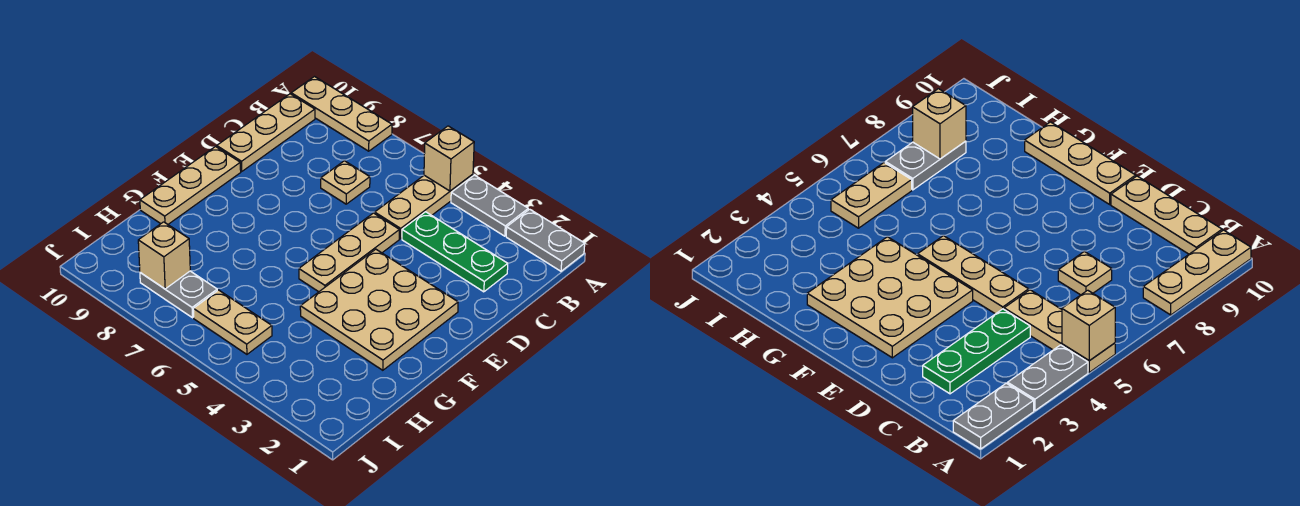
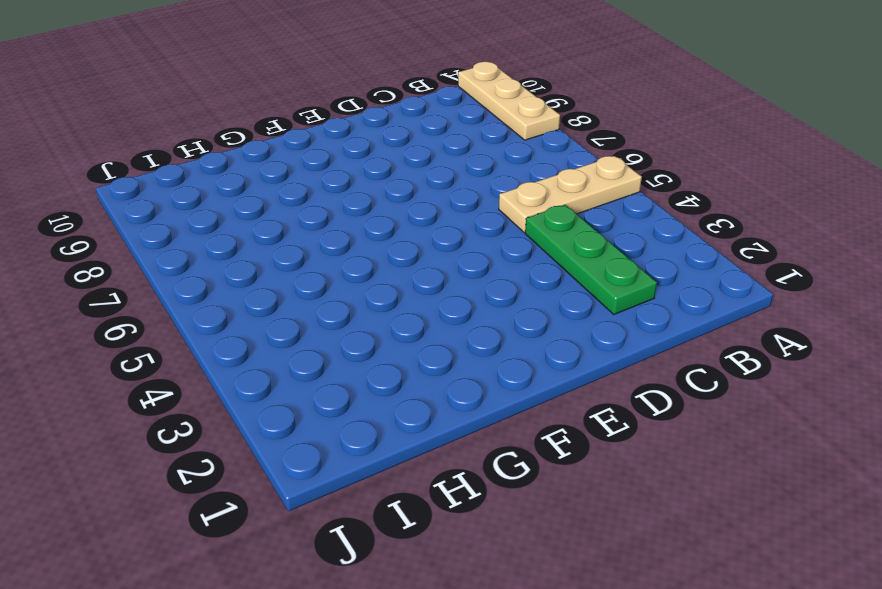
none -> grey 1x2 plate [506,209,585,271]
none -> grey 1x2 plate [451,175,528,236]
none -> tan 1x3 plate [217,94,315,171]

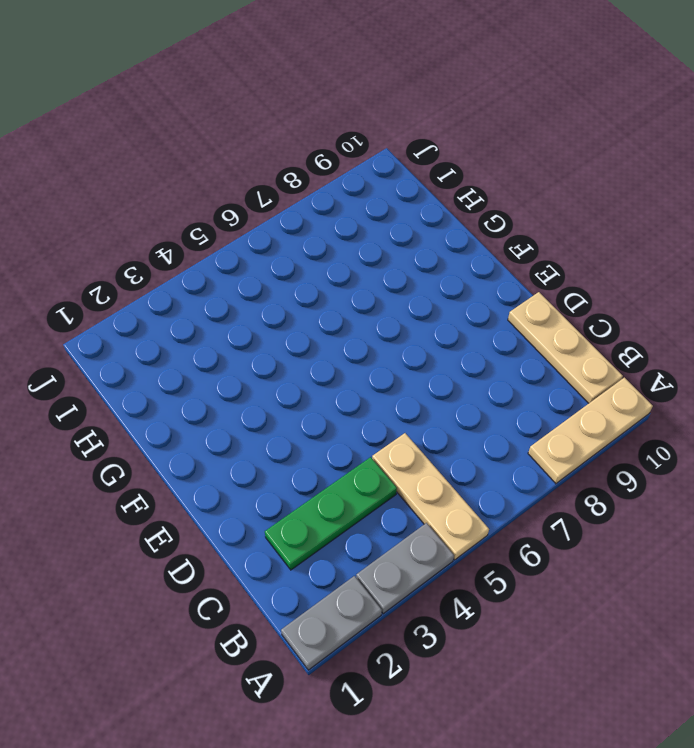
none -> tan 1x1 plate [321,161,370,204]
none -> tan 1x3 plate [299,213,400,292]
none -> tan 3x3 plate [300,249,458,370]

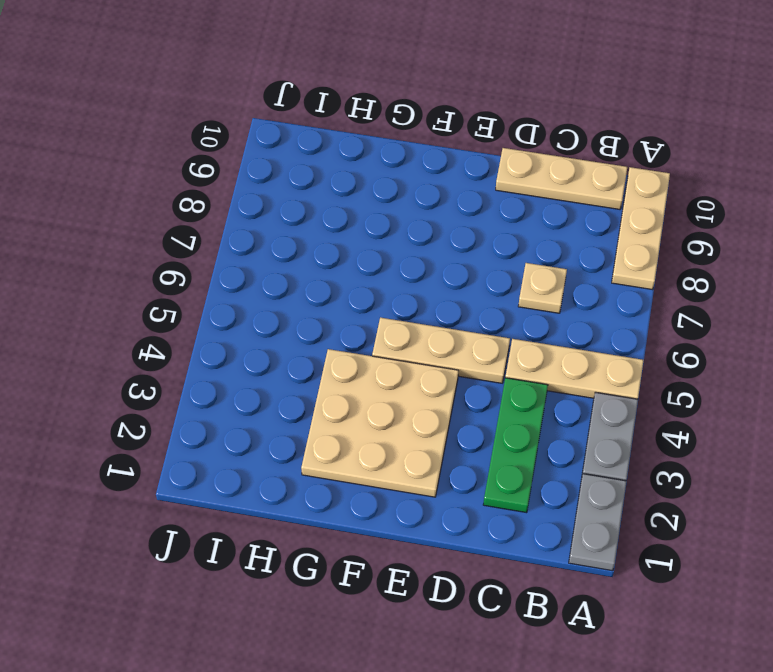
none -> tan 1x3 plate [140,147,241,224]
none -> tan 1x2 plate [193,290,272,354]
none -> grey 1x2 plate [140,271,217,318]

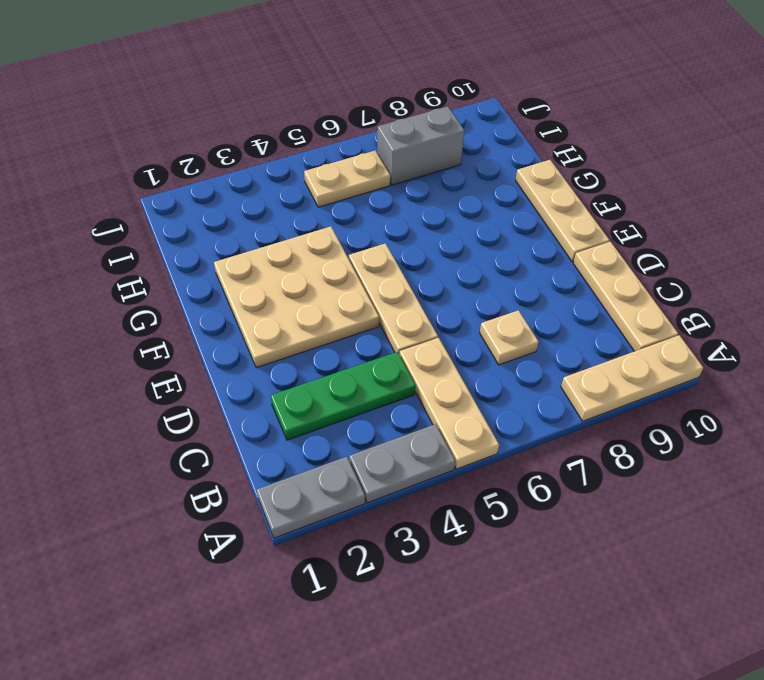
grey 1x2 brick [377,107,464,185] -> grey 1x2 plate [140,271,217,318]
none -> tan 1x1 brick [424,126,474,191]
none -> tan 1x1 brick [138,222,190,289]

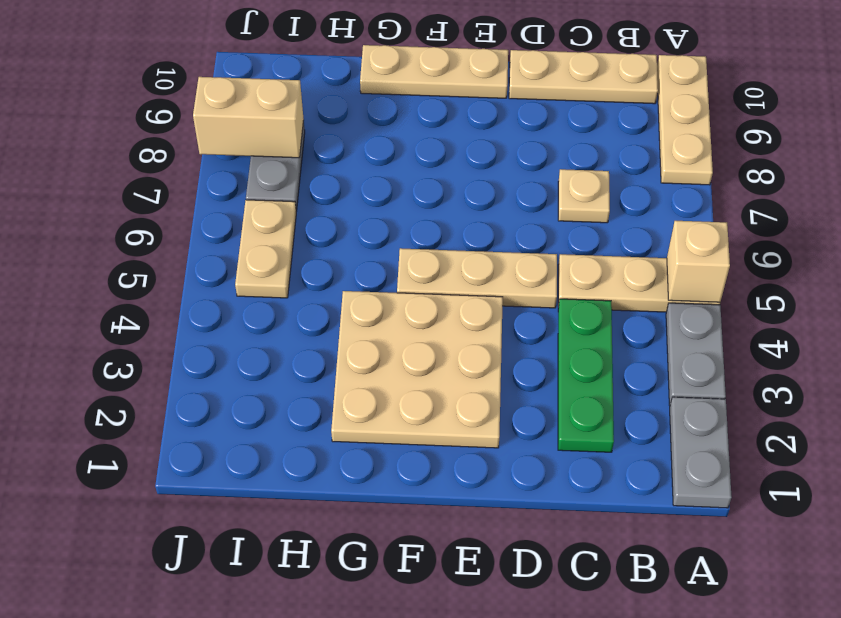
tan 1x2 brick [193,77,304,158] -> tan 1x1 brick [138,222,190,289]

